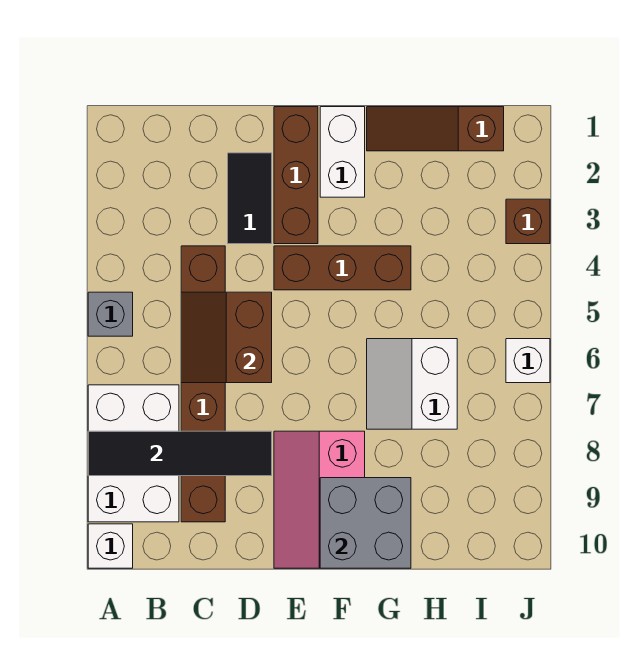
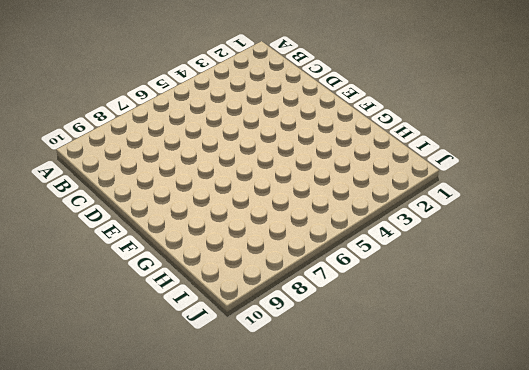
none -> grey 1x1 brick [88,292,133,336]
none -> white 2x3 brick [88,385,179,522]
none -> white 1x1 brick [88,524,133,568]

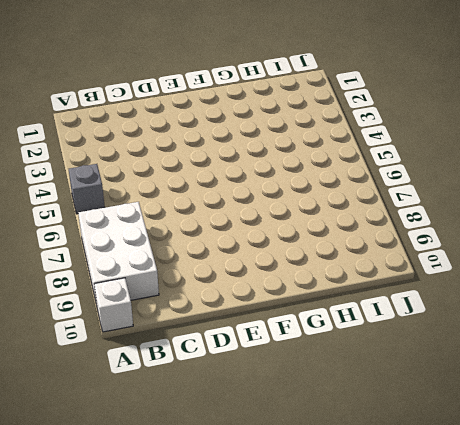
none -> brown 1x6 brick [181,246,225,522]
none -> black 1x2 tile [228,153,272,244]
none -> brown 1x3 brick [274,107,318,244]

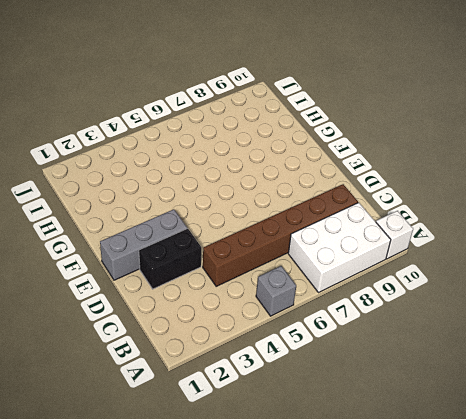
black 1x2 brick [139,228,201,289] -> black 1x2 tile [228,153,272,244]
grey 1x3 brick [100,209,187,280] -> brown 1x3 brick [274,107,318,244]
none -> brown 1x3 brick [274,246,411,290]
none -> pink 2x3 slope [274,431,365,568]
none -> white 1x2 brick [320,107,365,197]

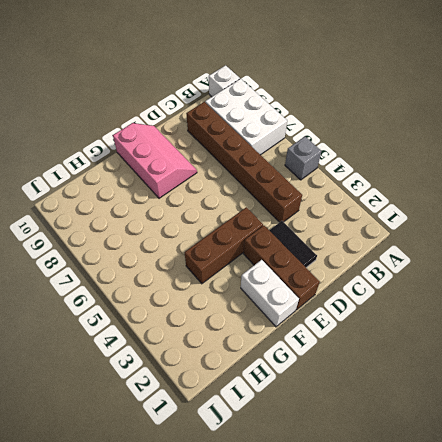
none -> brown 1x3 slope [367,107,504,151]
none -> white 2x2 slope [367,339,457,429]
none -> brown 1x1 brick [506,199,550,244]

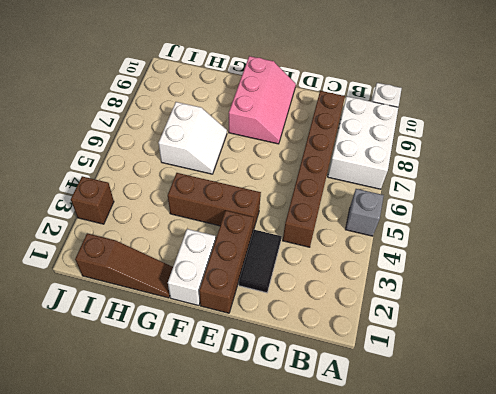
none -> white 1x1 brick [506,339,550,383]
none -> black 1x4 tile [88,431,272,476]
none -> brown 2x2 slope [181,292,272,383]

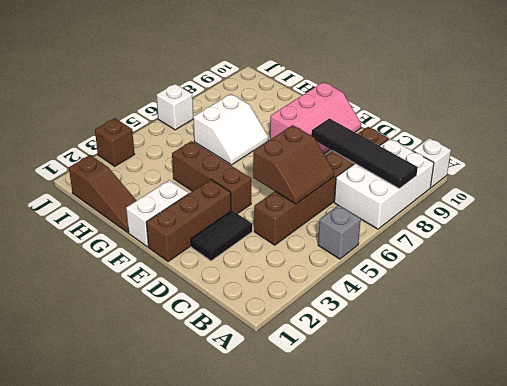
none -> grey 2x2 brick [320,478,411,568]

